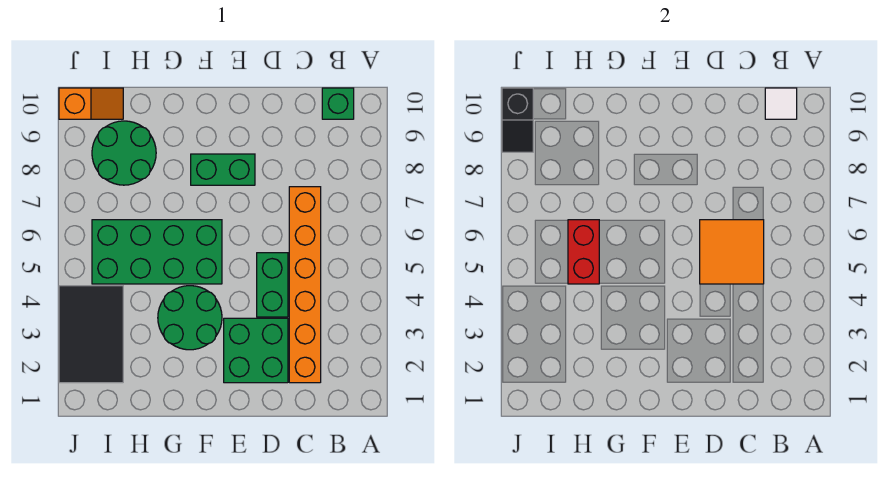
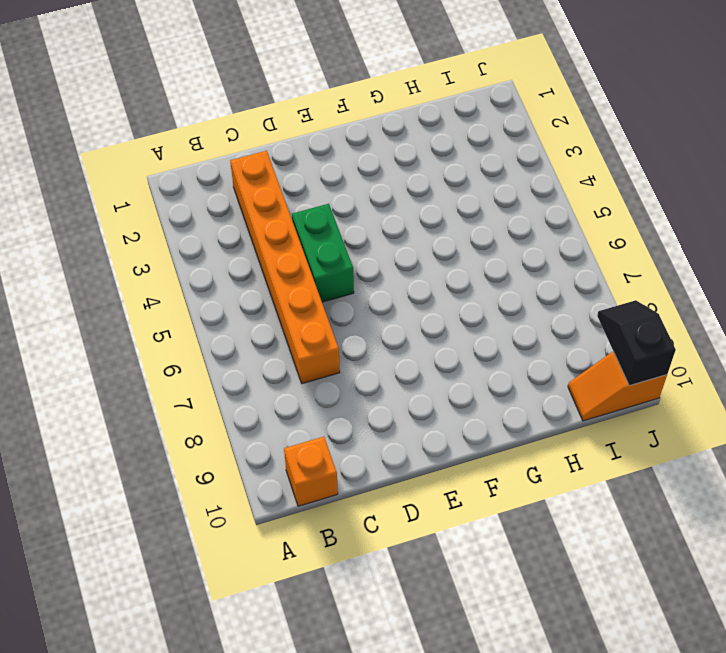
orange 1x1 brick [284,437,338,506] -> green 1x1 brick [322,88,354,119]
none -> green 2x2 brick [224,318,288,383]
none -> green 1x2 brick [191,154,255,185]
none -> green 2x2 round brick [158,286,222,350]

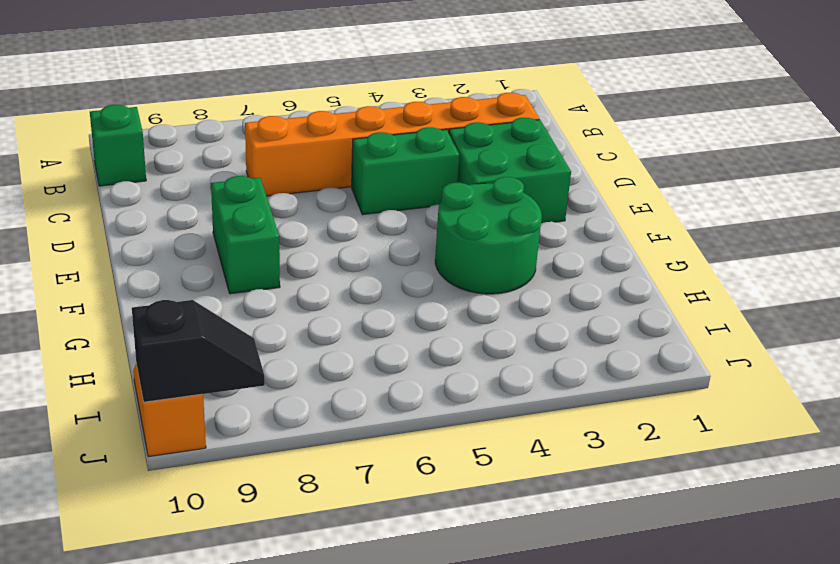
none -> green 2x4 brick [92,220,222,284]
none -> green 2x2 round brick [92,121,156,185]
none -> black 2x3 tile [59,286,123,383]

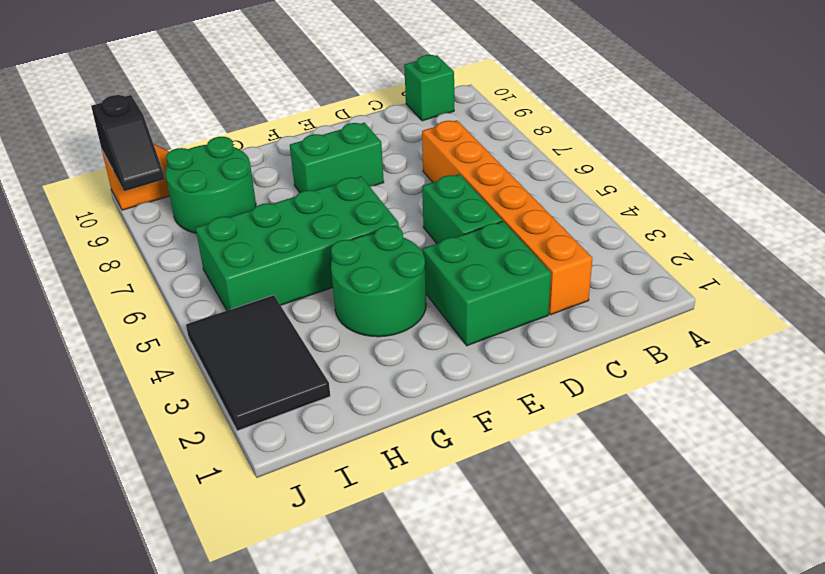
none -> white 1x1 tile [765,88,797,119]
none -> orange 2x2 tile [700,220,764,284]
none -> red 1x2 brick [568,220,599,284]

